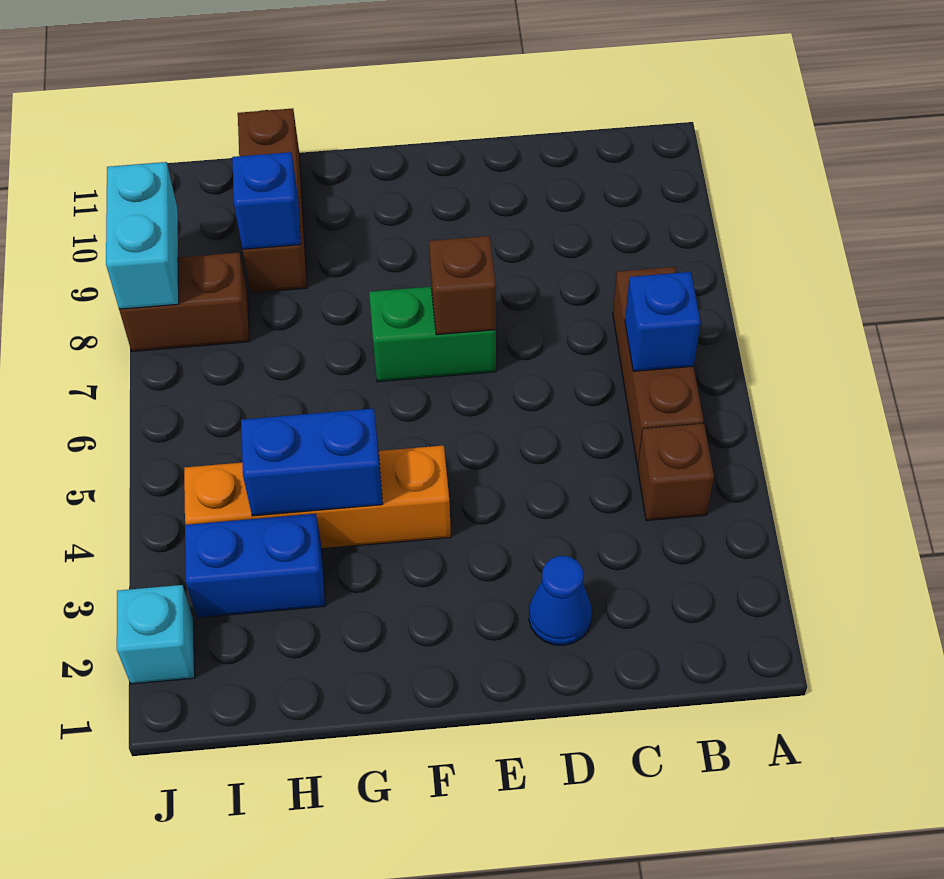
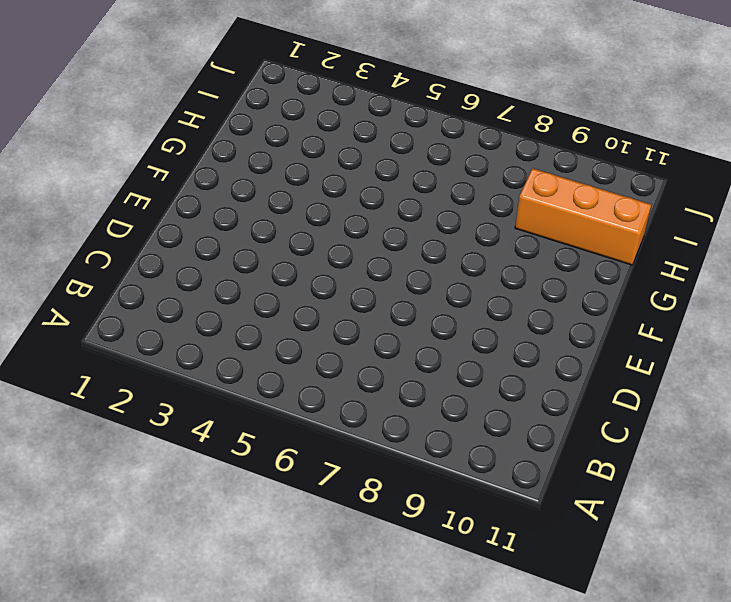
orange 1x3 brick [515,168,651,265] -> brown 1x3 brick [238,108,307,293]
none -> brown 1x1 brick [638,423,714,521]
none -> brown 1x3 brick [613,267,704,466]
none -> blue 1x1 cone [529,556,592,645]

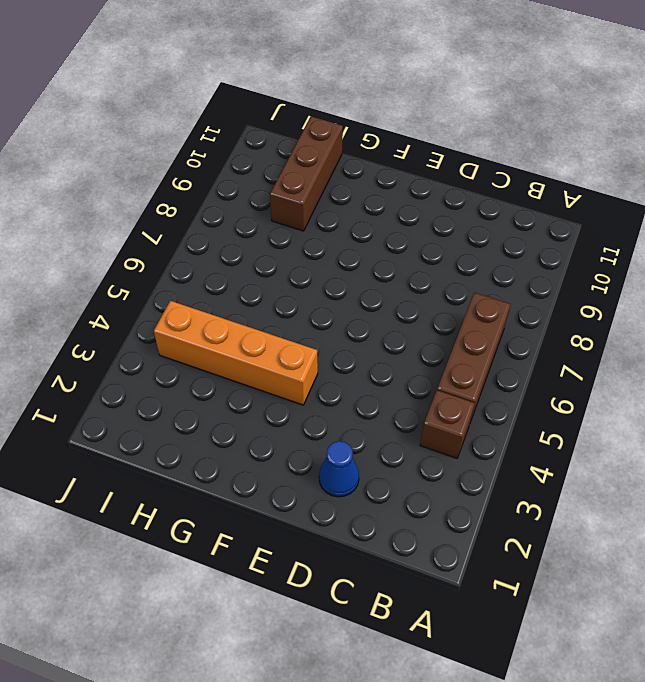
none -> green 1x2 brick [369,287,496,382]
none -> blue 1x2 brick [185,514,325,618]
none -> brown 1x2 brick [119,252,250,351]

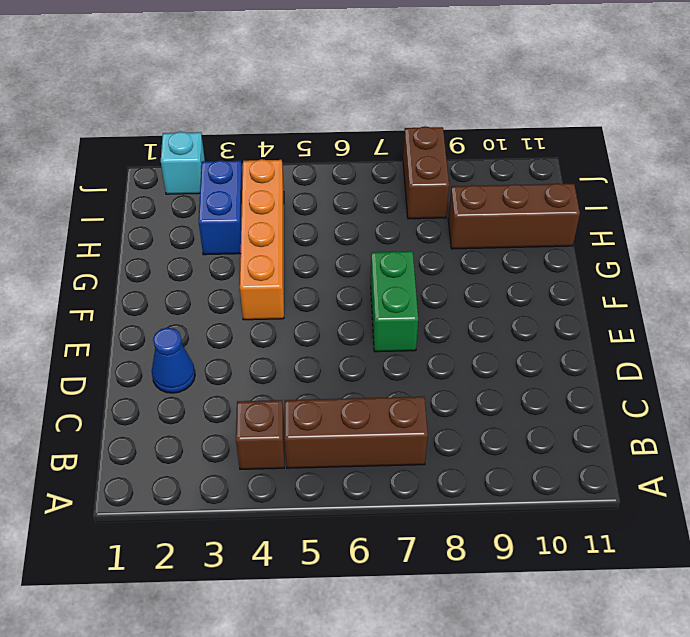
none -> blue 1x1 brick [625,272,701,371]
none -> brown 1x1 brick [429,236,496,335]
none -> blue 1x2 brick [241,409,383,516]

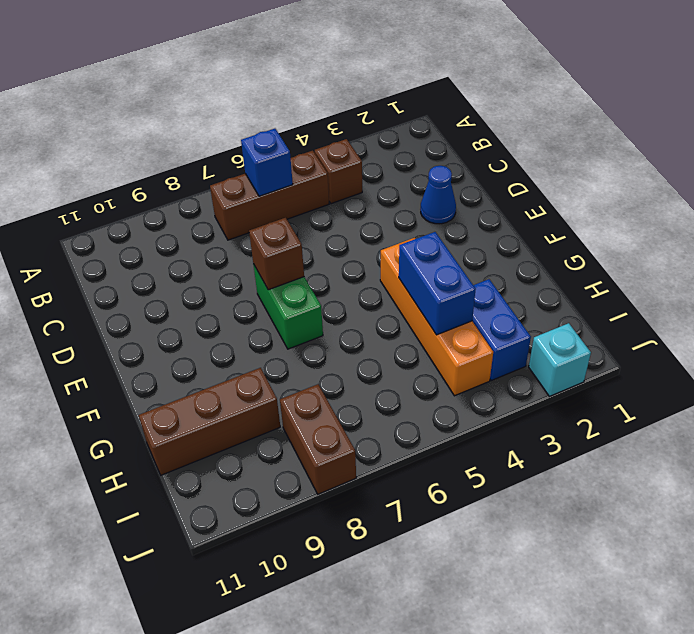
none -> blue 1x1 brick [232,152,301,249]
none -> cyan 1x2 brick [106,162,179,309]

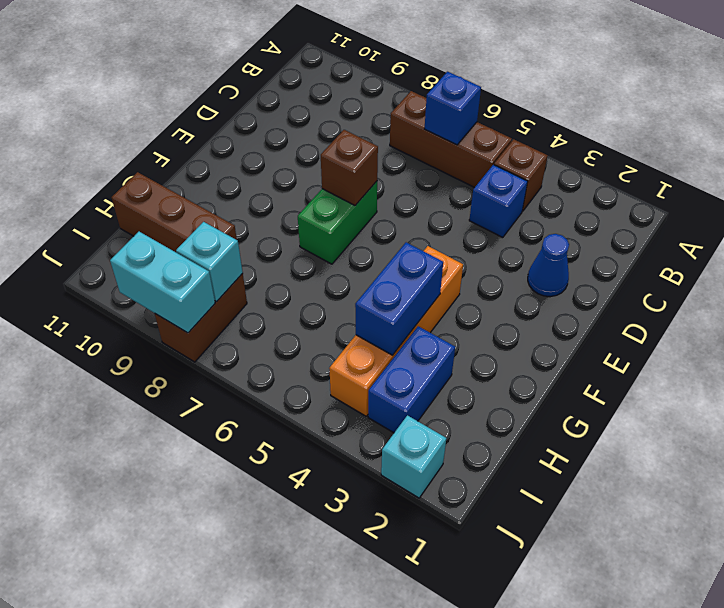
blue 1x1 brick [469,165,528,238] -> blue 1x1 brick moved to [232,152,301,249]
cyan 1x1 brick [176,222,243,302] -> none

